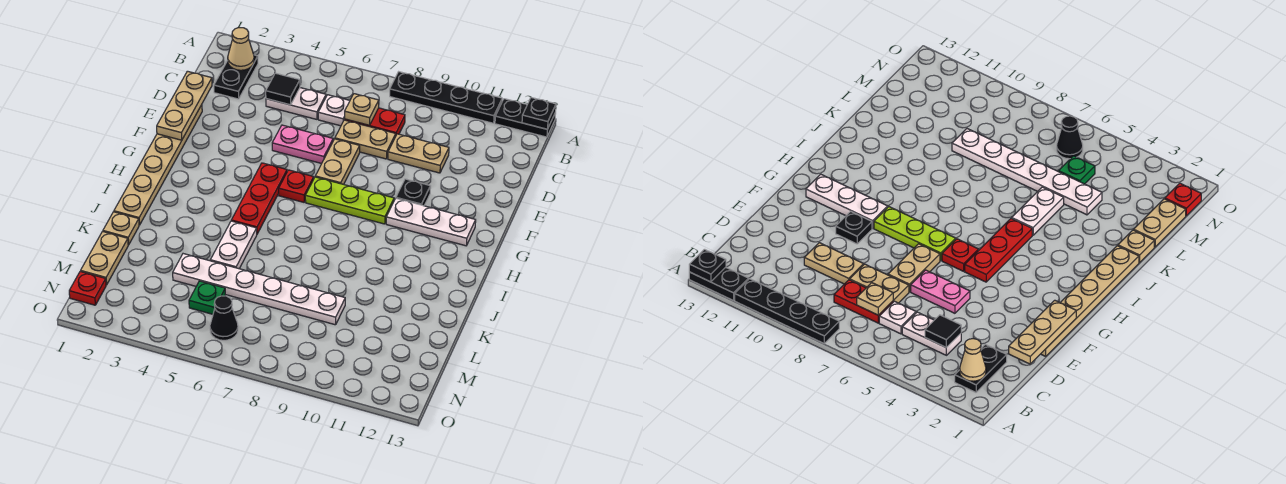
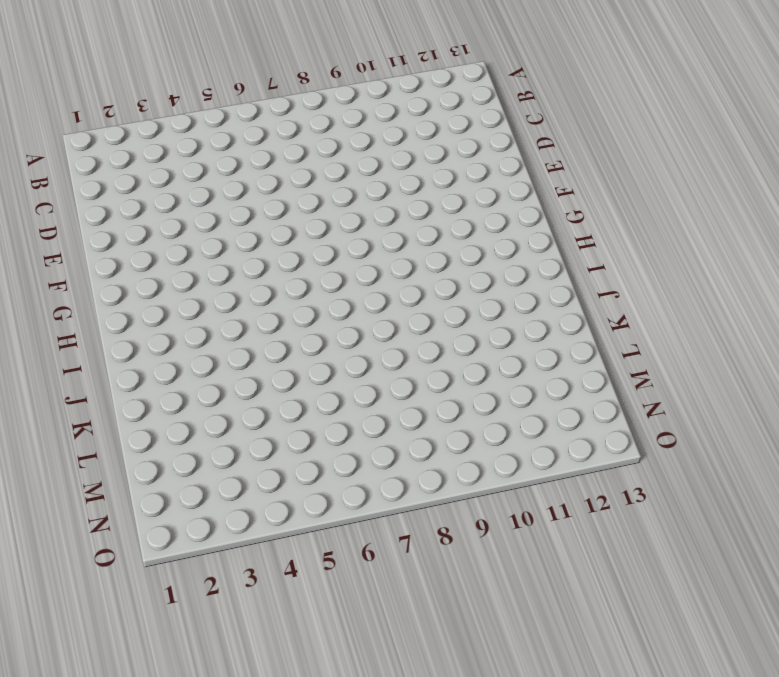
none -> black 1x4 plate [390,72,502,123]
none -> black 1x2 plate [495,99,556,137]
none -> black 1x2 plate [214,55,258,99]

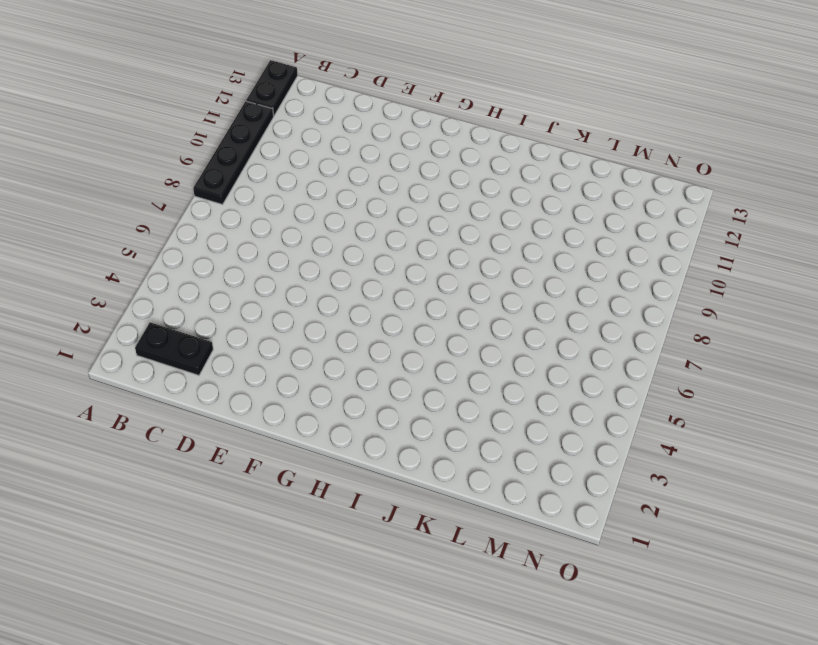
none -> white 1x2 plate [266,88,326,119]
none -> white 1x1 plate [318,95,350,126]
none -> red 1x2 plate [345,108,405,135]

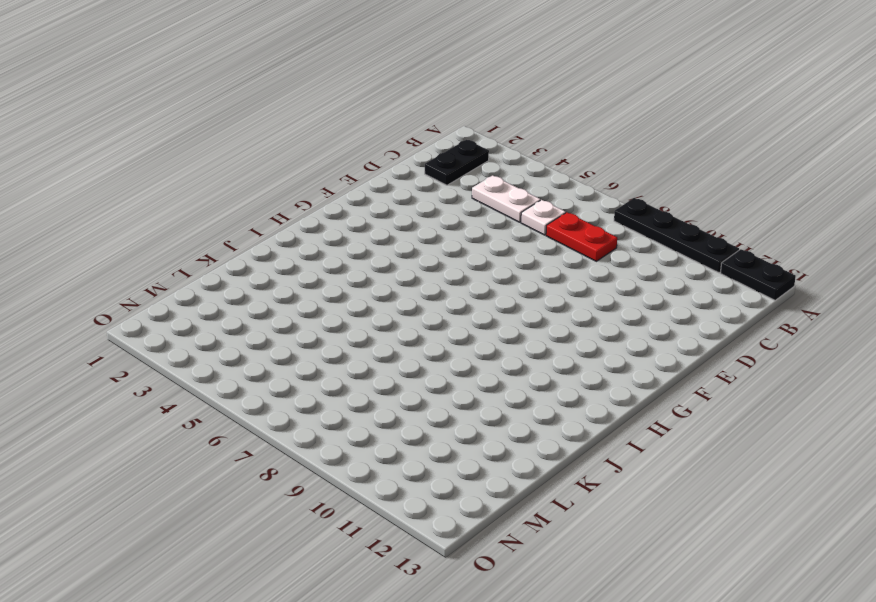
none -> tan 1x2 plate [335,120,396,159]
none -> tan 1x2 plate [388,134,449,173]
none -> tan 1x6 plate [114,105,202,225]

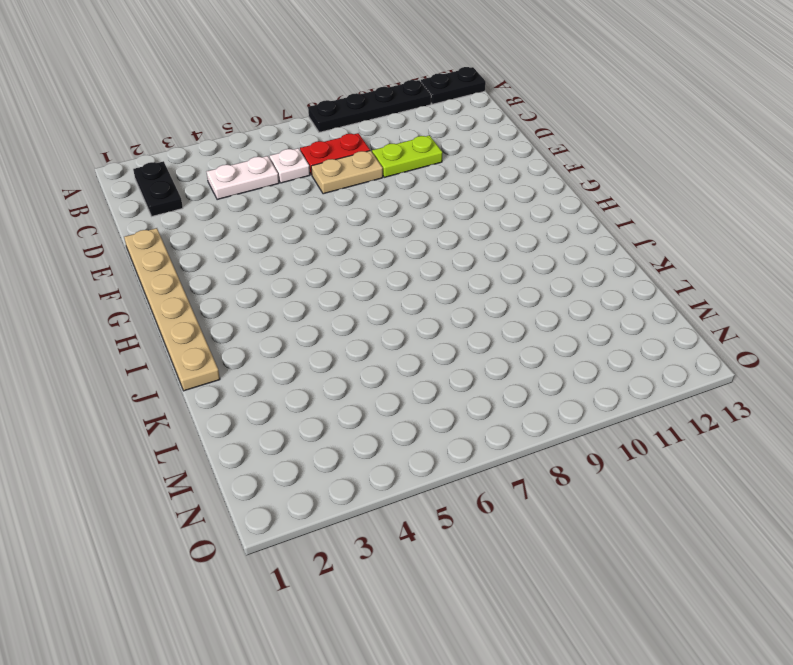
lime 1x2 plate [372,135,442,177] -> tan 1x2 plate [388,134,449,173]
none -> pink 1x2 plate [272,125,333,164]
none -> tan 1x2 plate [315,139,360,184]
none -> black 1x1 plate [396,179,431,206]

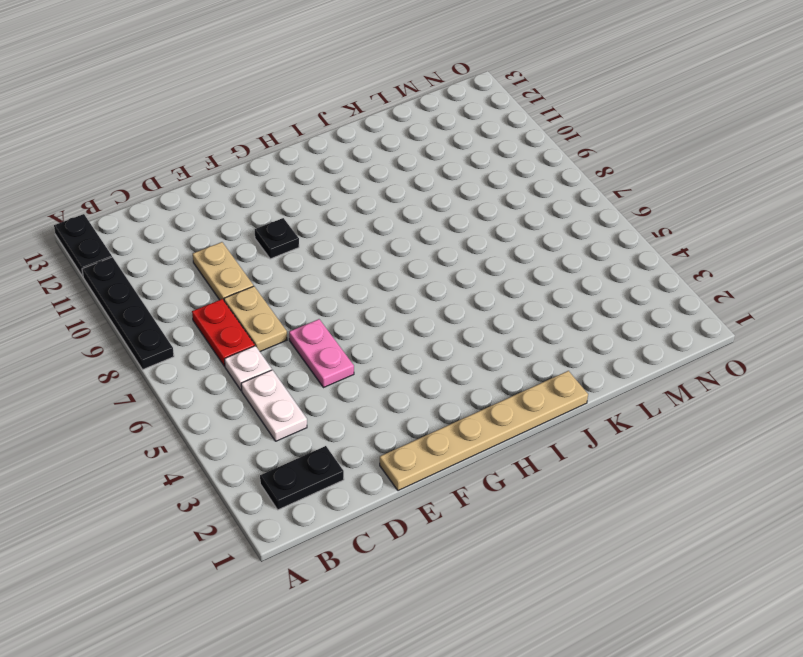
none -> tan 1x2 plate [315,139,360,184]
none -> red 1x3 plate [231,163,287,234]
none -> red 1x1 plate [279,170,314,202]

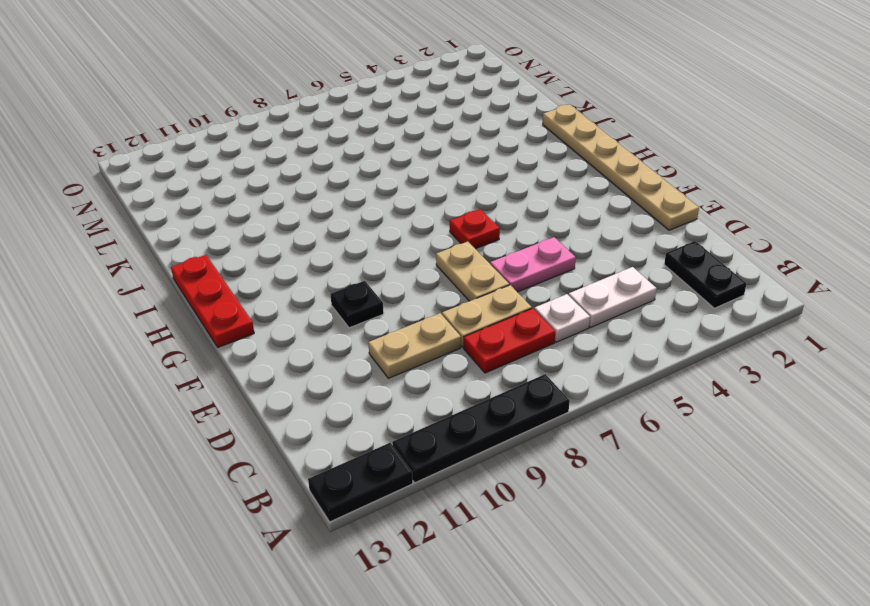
red 1x3 plate [171,255,254,347] -> red 1x3 plate moved to [231,163,287,234]
none -> lime 1x3 plate [305,177,394,224]
none -> white 1x3 plate [386,199,476,246]
none -> white 1x2 plate [210,221,257,269]

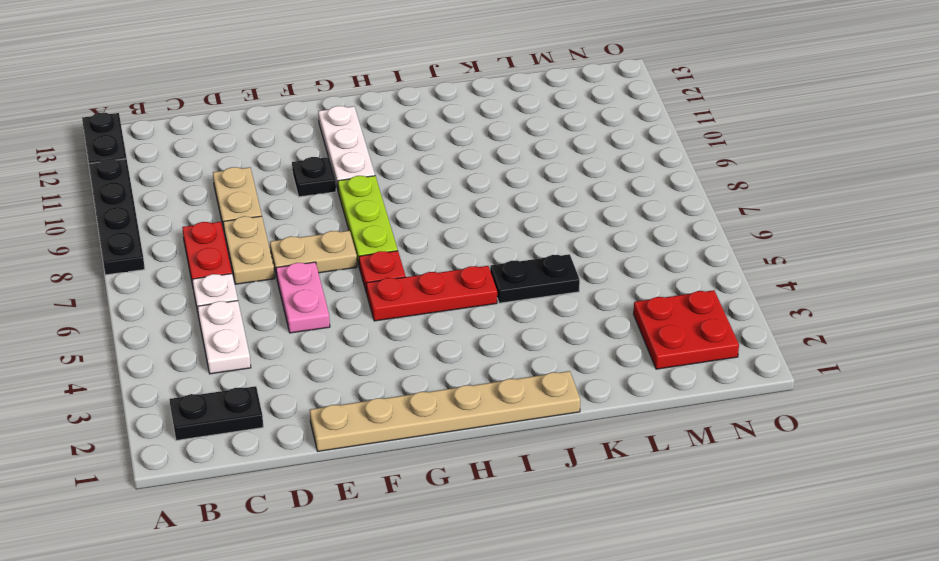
black 1x2 plate [490,254,580,303] -> white 1x2 plate [210,221,257,269]
red 2x2 plate [634,290,739,369] -> none
none -> tan 1x1 plate [103,212,139,245]
none -> tan 1x2 plate [81,232,128,285]
none -> white 1x6 plate [173,254,345,325]

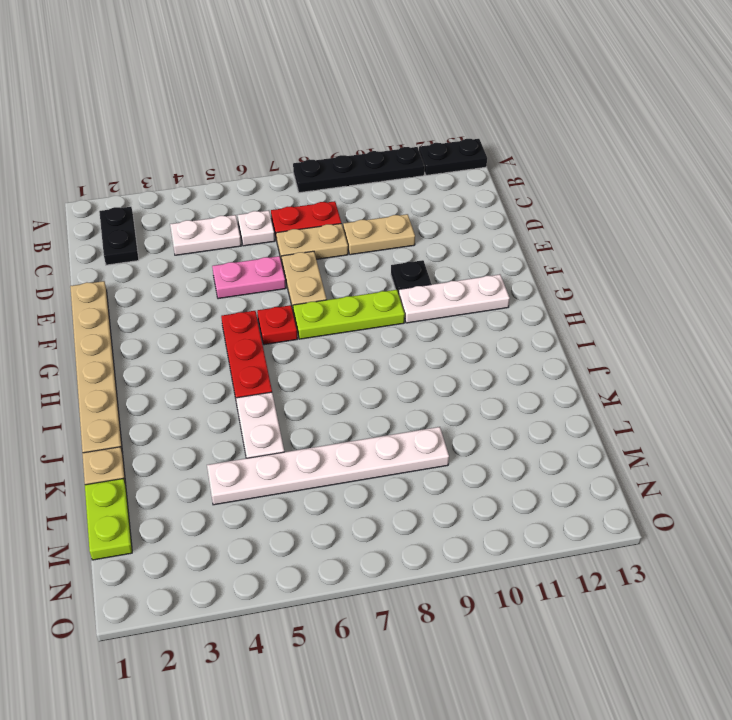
lime 1x2 plate [85,479,132,560] -> tan 1x2 plate [81,232,128,285]
none -> green 1x1 plate [189,281,225,314]
none -> red 1x1 plate [69,271,106,305]
none -> black 1x1 cone [210,296,238,340]

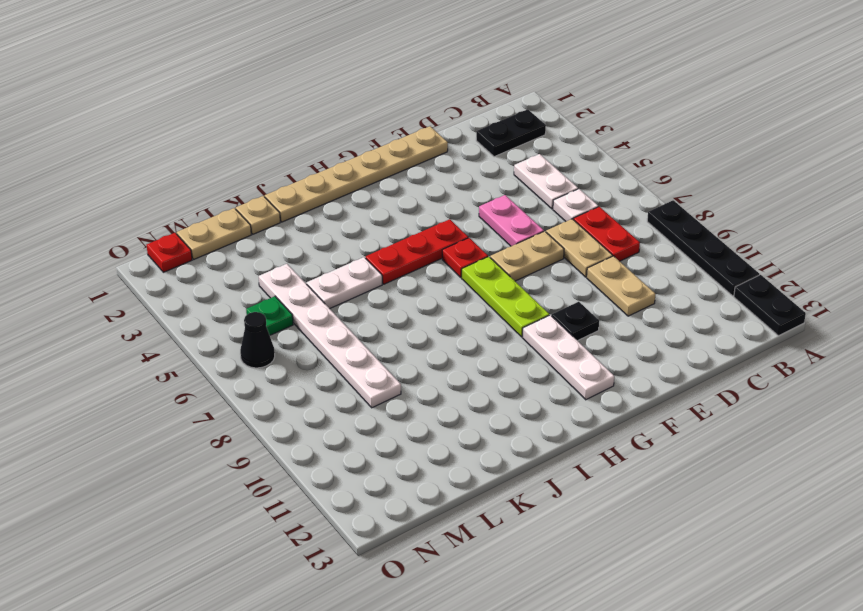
none -> black 1x1 plate [522,98,556,129]
none -> tan 1x1 cone [228,28,254,70]
none -> black 1x1 tile [266,73,300,105]

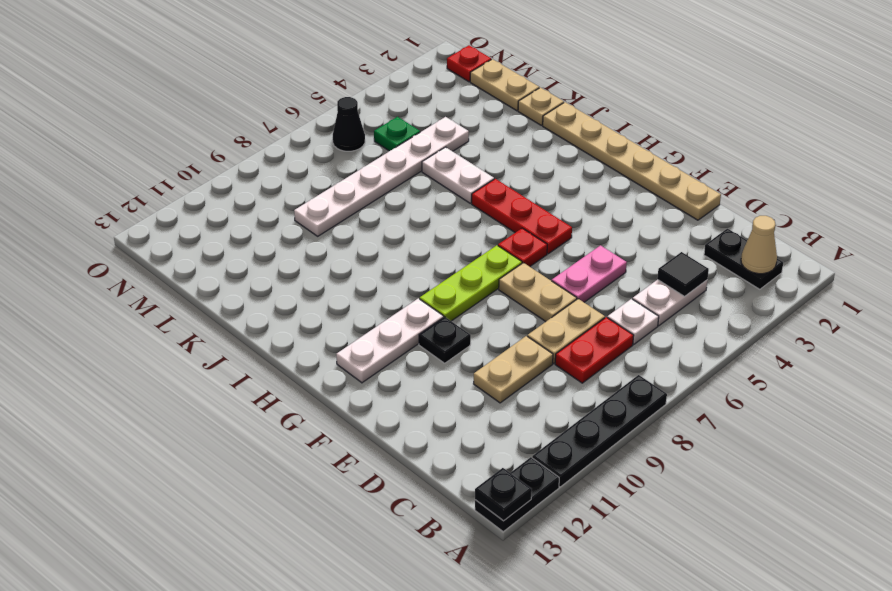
none -> tan 1x1 plate [345,94,379,125]
none -> tan 1x3 plate [157,71,212,140]

